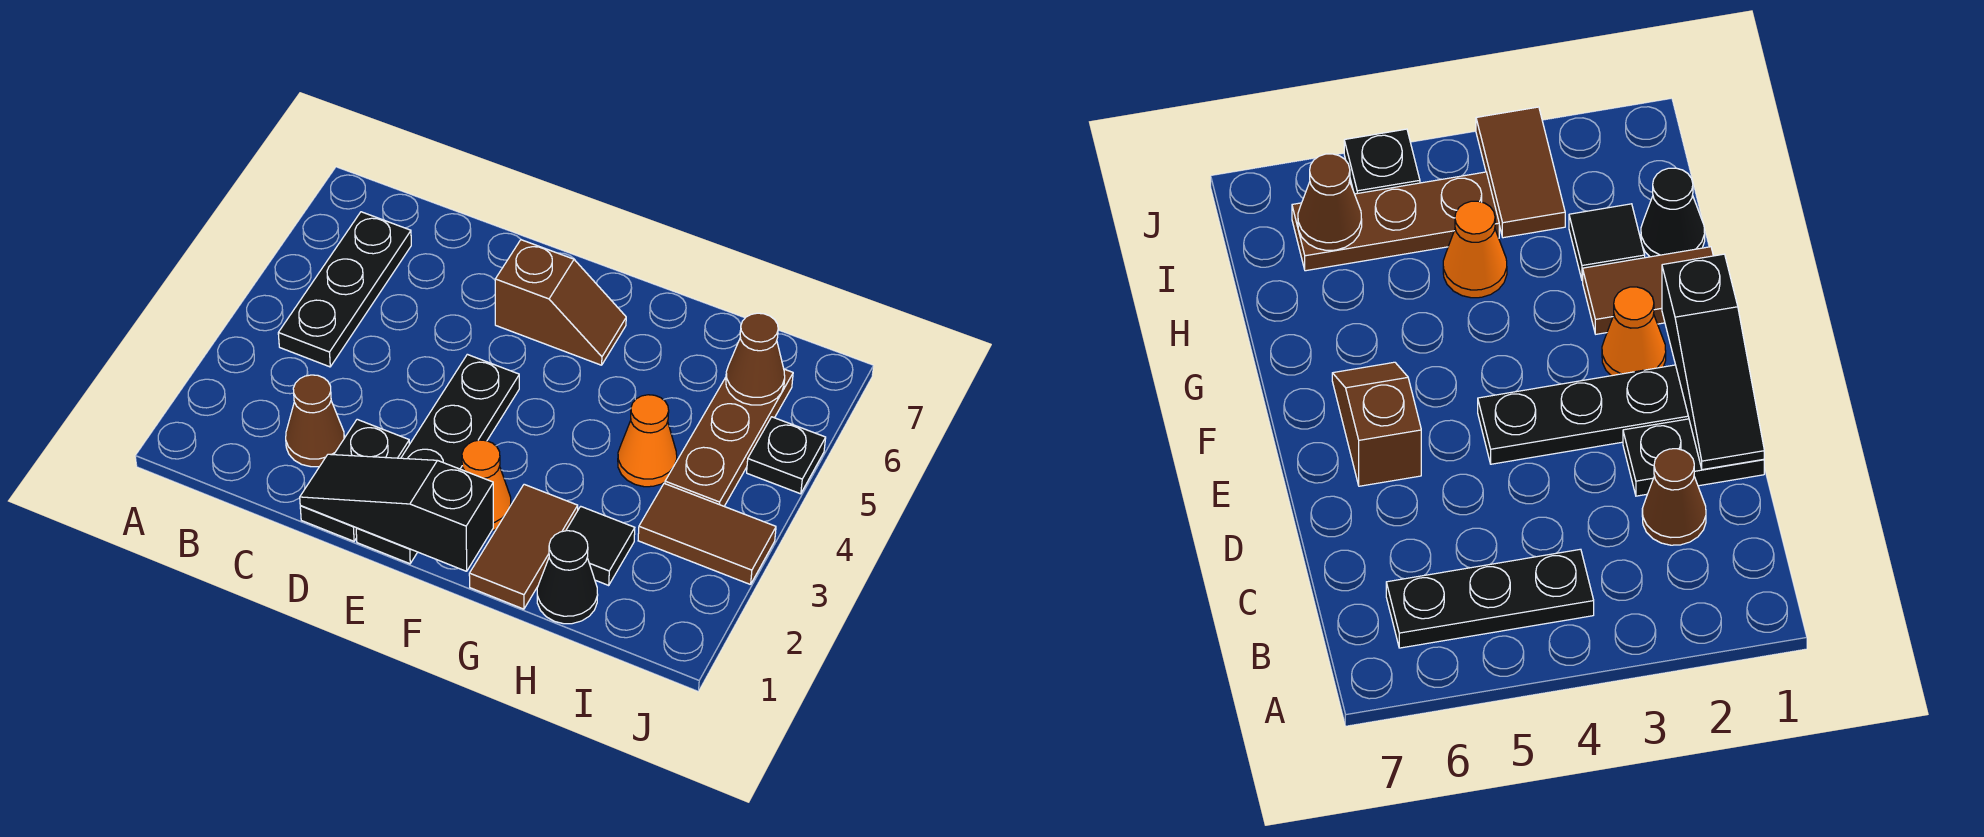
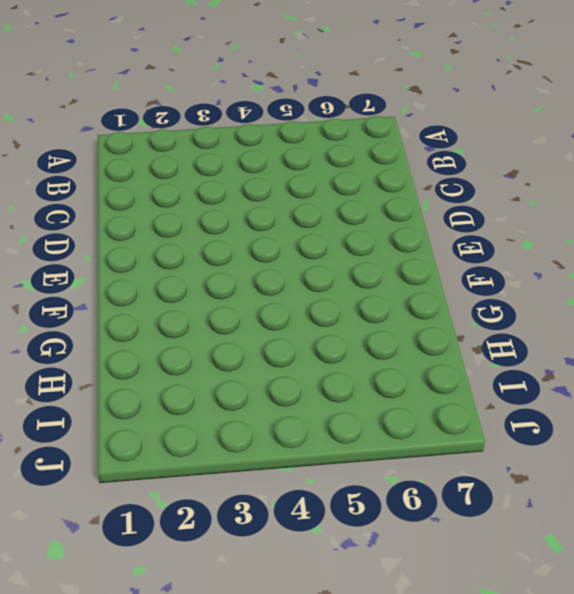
none -> black 1x3 plate [278,212,411,367]
none -> brown 1x1 cone [286,375,344,467]
none -> black 1x2 plate [300,419,409,541]

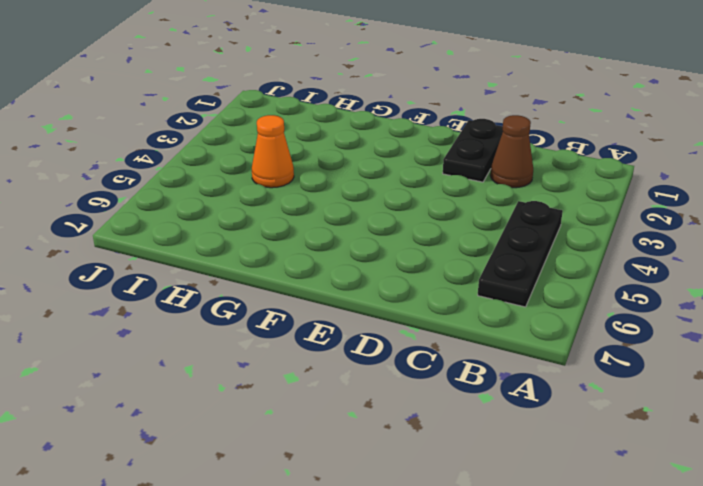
none -> black 1x4 plate [356,354,519,564]
none -> brown 1x2 slope [495,240,626,365]
none -> orange 1x1 cone [461,440,511,530]

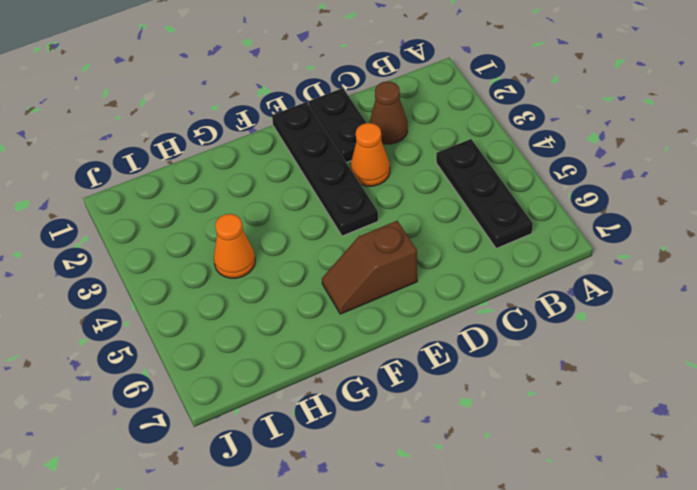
orange 1x1 cone [351,123,390,186] -> orange 1x1 cone moved to [461,440,511,530]
none -> brown 1x2 tile [469,484,578,609]
none -> black 1x1 cone [537,531,598,624]
none -> black 1x1 tile [566,506,635,585]

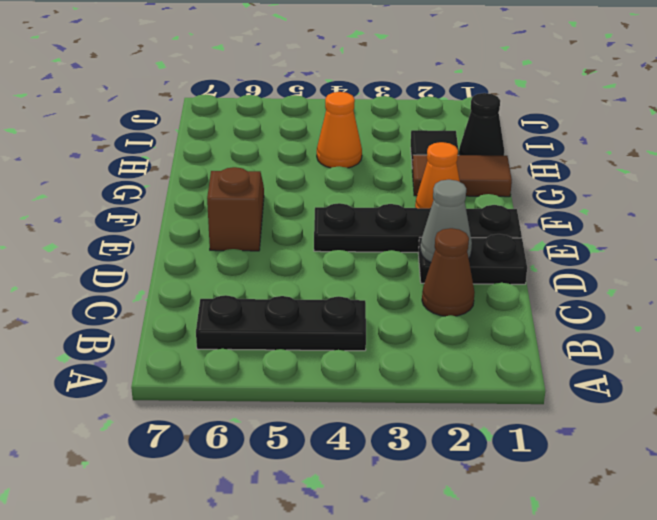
grey 1x1 cone [420,180,472,262] -> none
none -> brown 1x2 tile [638,484,776,585]
none -> brown 1x3 plate [665,369,793,506]
none -> black 1x1 plate [747,417,826,494]

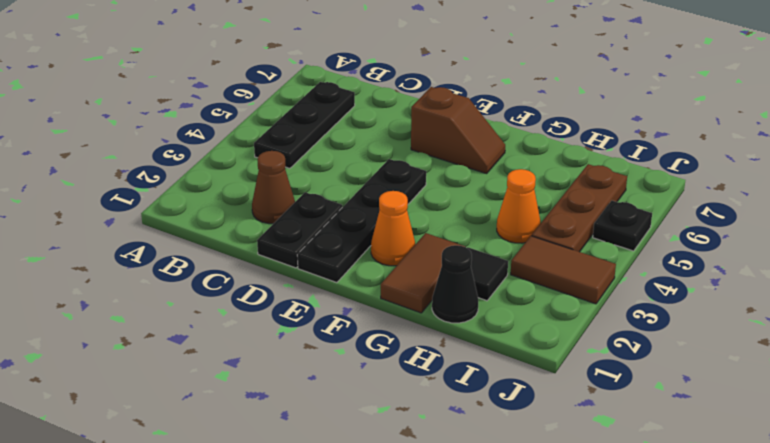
none -> black 1x3 slope [300,454,493,571]
none -> brown 1x1 cone [726,313,785,405]

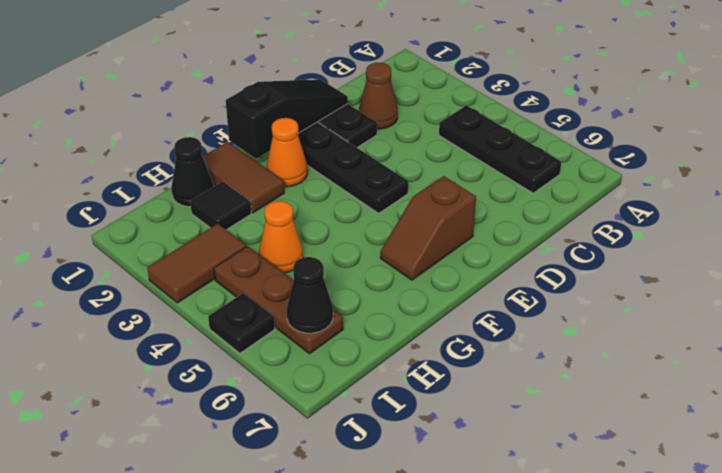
black 1x1 cone [287,257,333,333] -> brown 1x1 cone [726,313,785,405]

